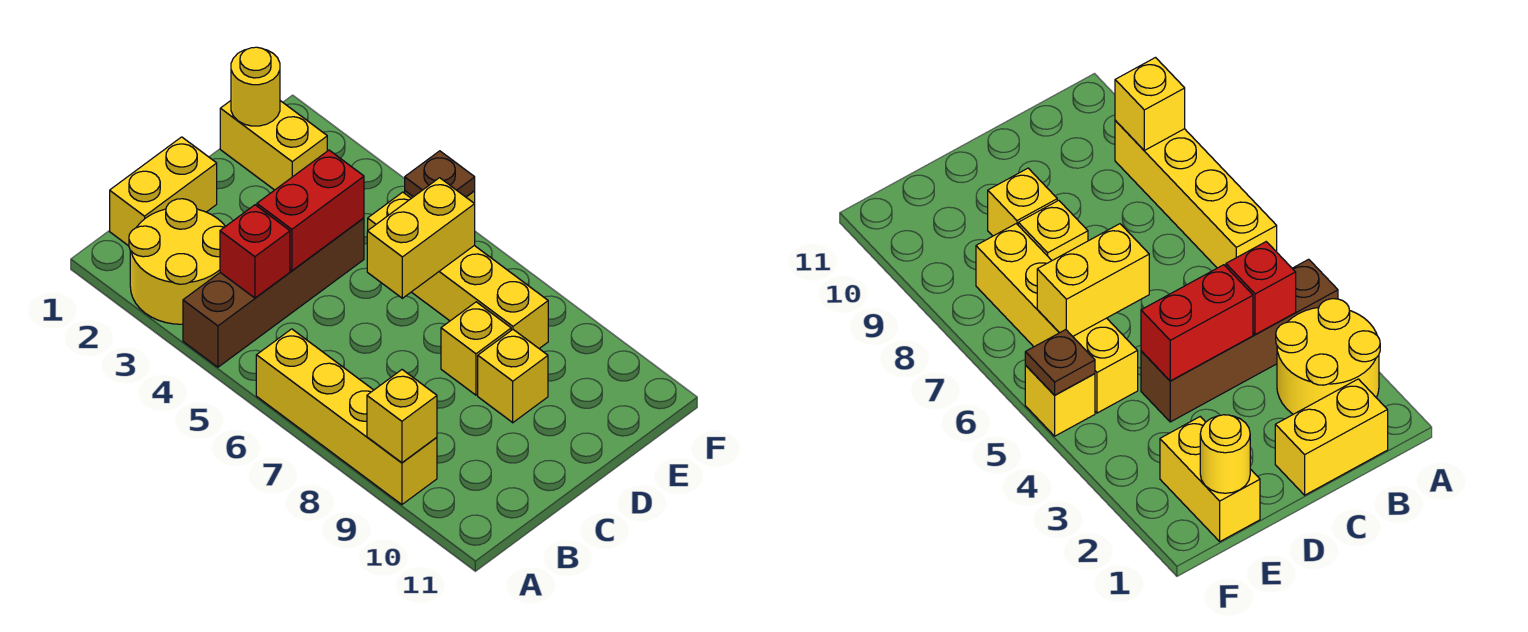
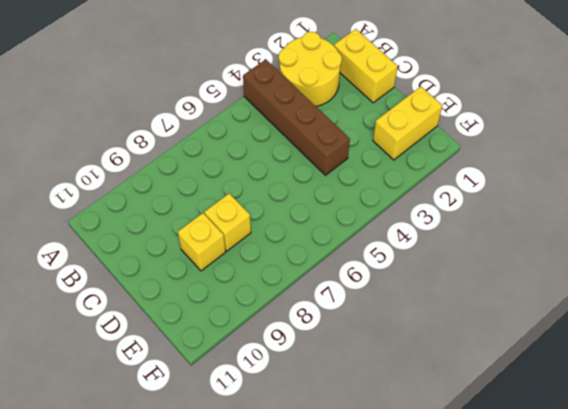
none -> yellow 1x4 brick [256,329,437,505]
none -> yellow 1x4 brick [368,192,548,348]
none -> yellow 1x1 brick [1025,366,1095,436]

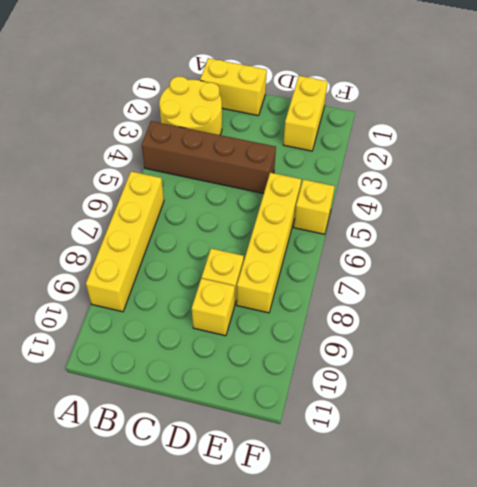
none -> yellow 1x1 brick [367,370,437,463]
none -> red 1x1 brick [220,205,290,298]
none -> red 1x2 brick [257,150,364,271]

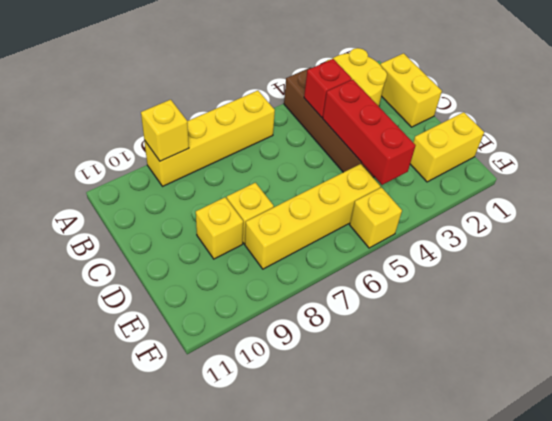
red 1x3 brick [323,80,416,185] -> red 1x2 brick [257,150,364,271]
none -> yellow 1x2 brick [367,178,475,298]
none -> yellow 1x1 round brick [231,47,280,126]
none -> brown 1x1 plate [405,151,475,197]

